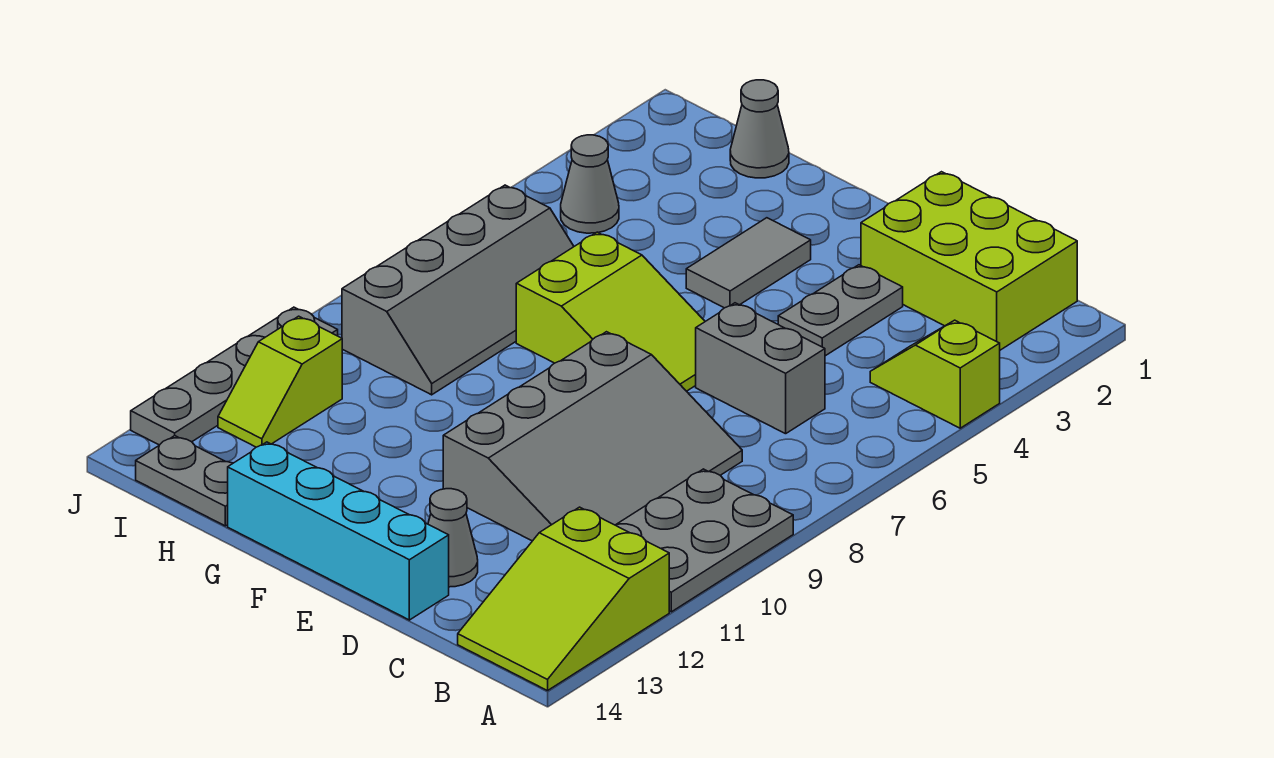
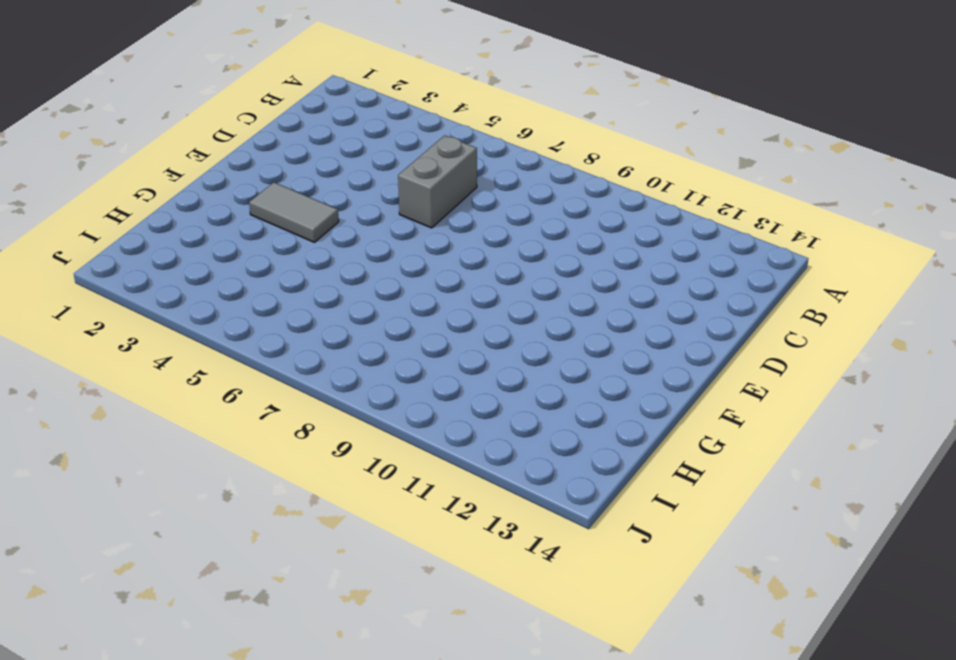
none -> lime 1x2 slope [870,320,1000,428]
none -> grey 2x3 plate [616,469,793,612]
none -> lime 2x3 slope [458,507,669,691]

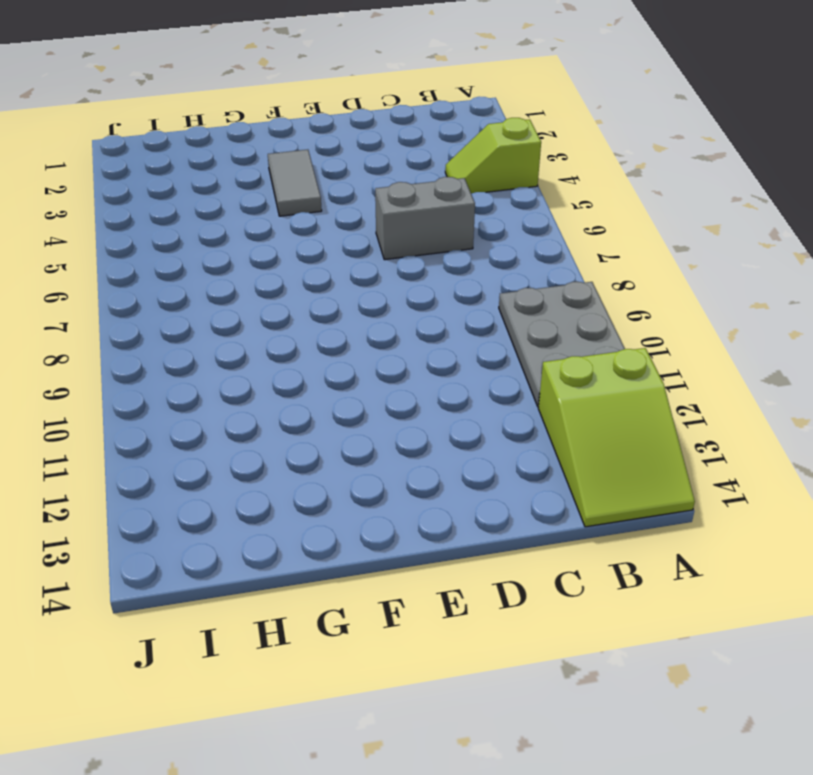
none -> lime 2x3 brick [861,172,1077,350]
none -> grey 3x4 slope [443,332,742,541]
none -> grey 1x2 plate [778,265,903,356]

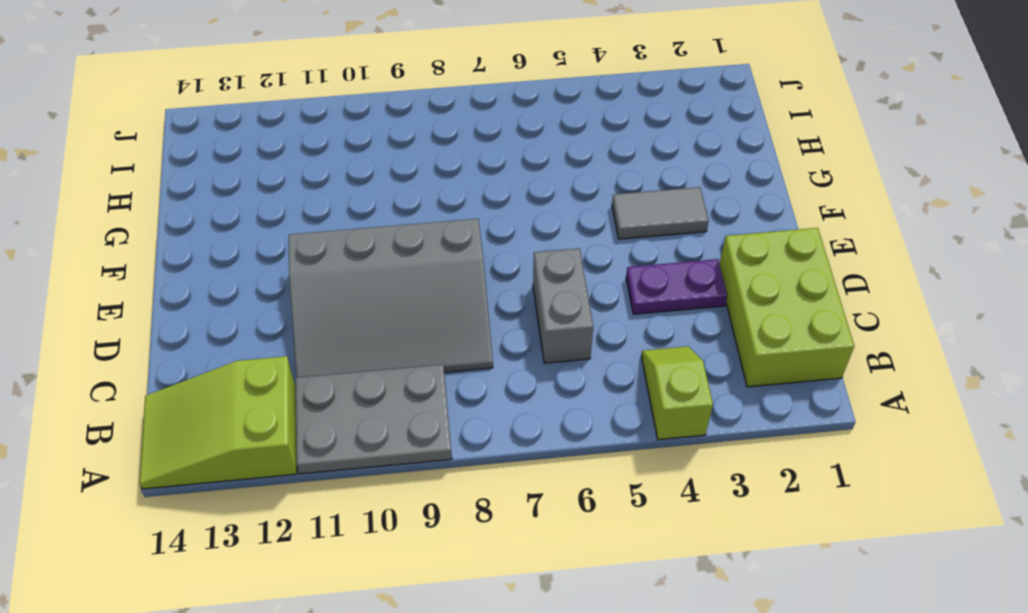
purple 1x2 plate [626,259,727,314] -> grey 1x2 plate [778,265,903,356]
none -> grey 1x1 cone [428,489,478,587]
none -> cyan 1x4 brick [228,442,449,620]
none -> lime 2x3 slope [516,232,705,391]

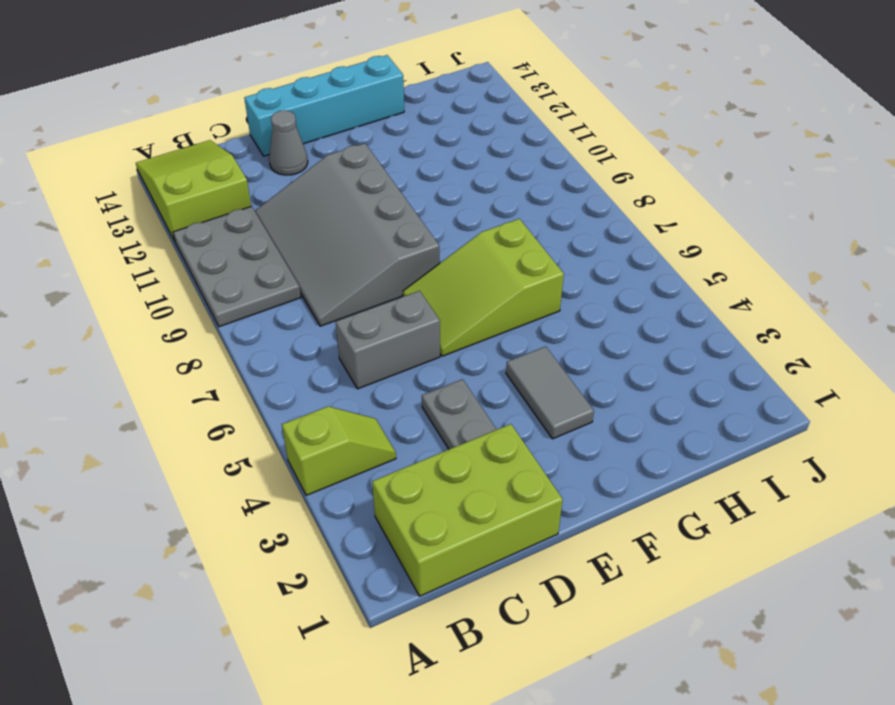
none -> grey 1x1 cone [730,80,789,178]
none -> grey 2x4 slope [342,185,574,395]
none -> grey 1x2 plate [136,436,233,526]

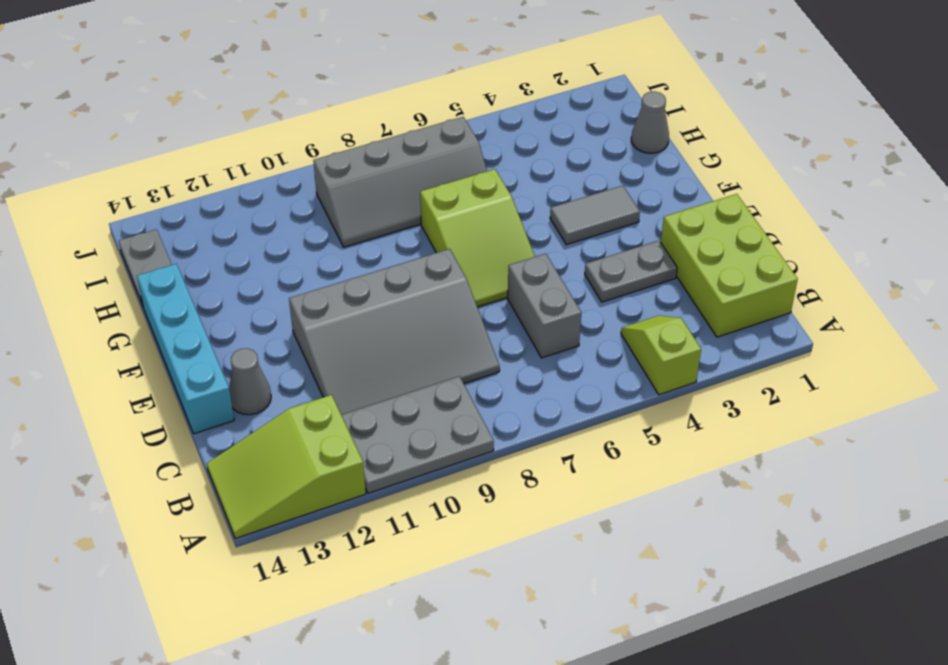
none -> grey 1x1 cone [561,135,619,233]
none -> lime 1x2 slope [218,316,342,447]
none -> grey 1x4 plate [131,307,338,445]

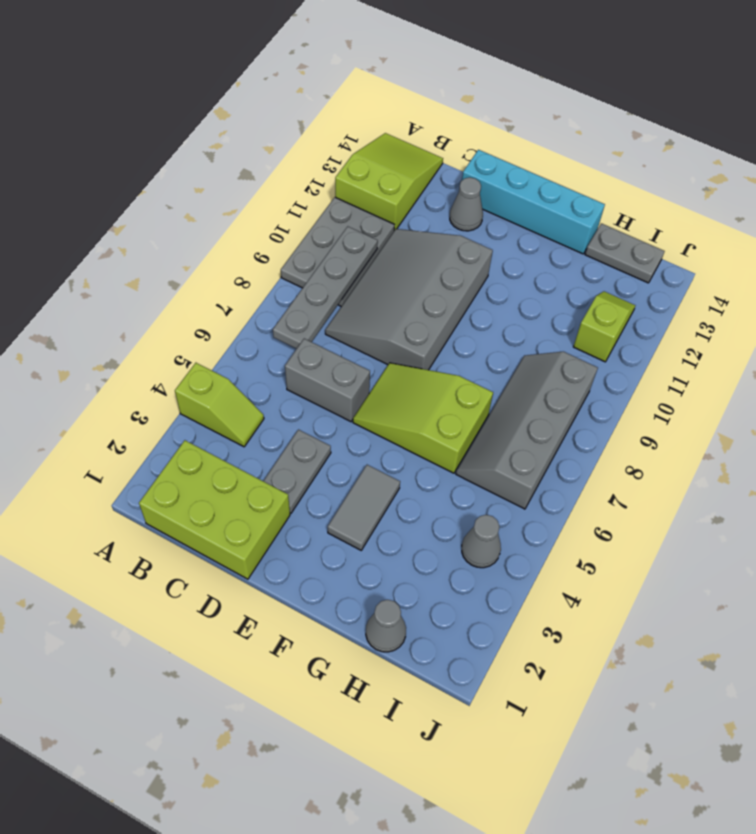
grey 1x4 plate [273,227,378,349] -> grey 1x4 plate moved to [131,307,338,445]

